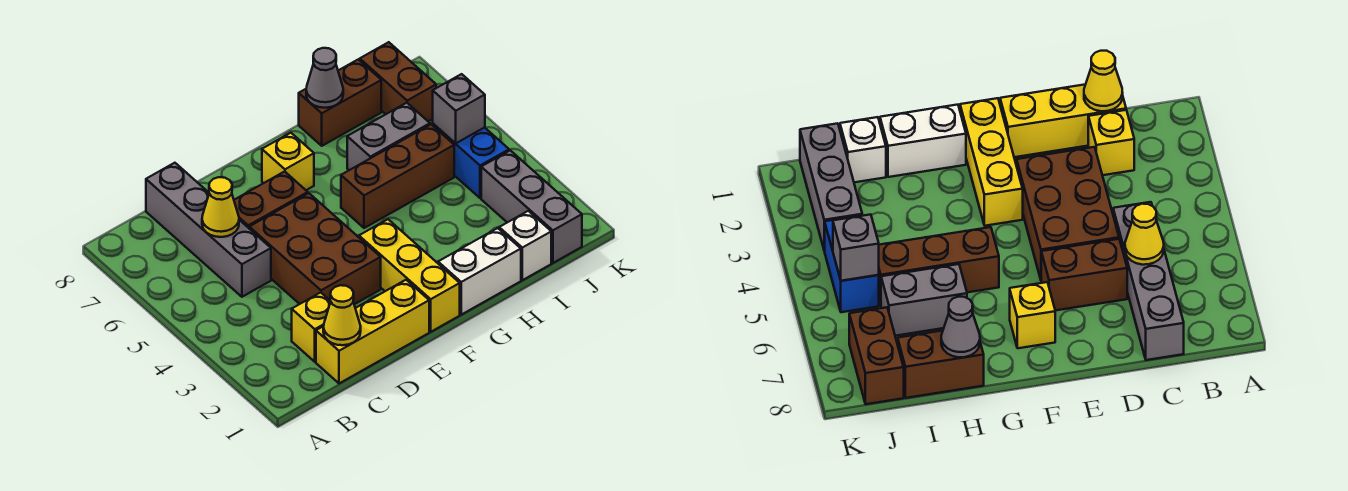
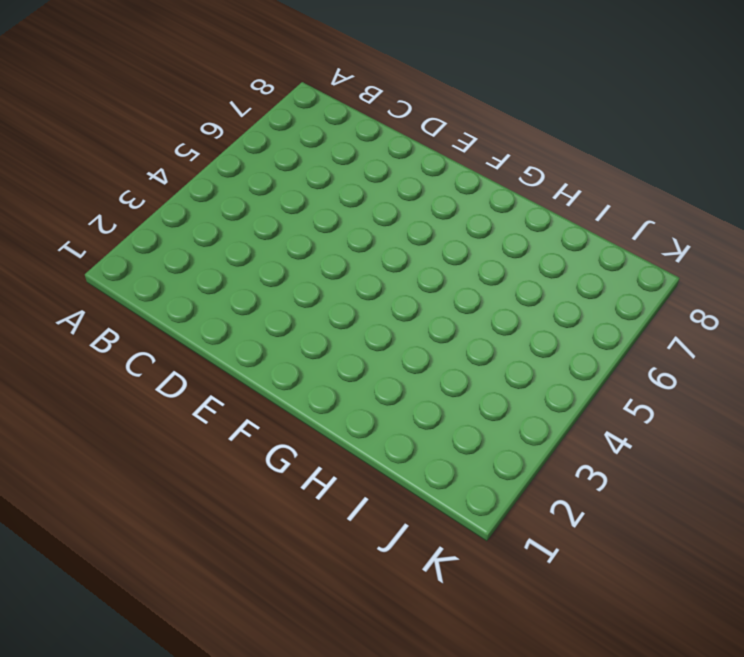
none -> yellow 1x3 brick [316,280,429,383]
none -> yellow 1x1 brick [292,292,331,362]
none -> grey 1x4 brick [146,163,271,297]

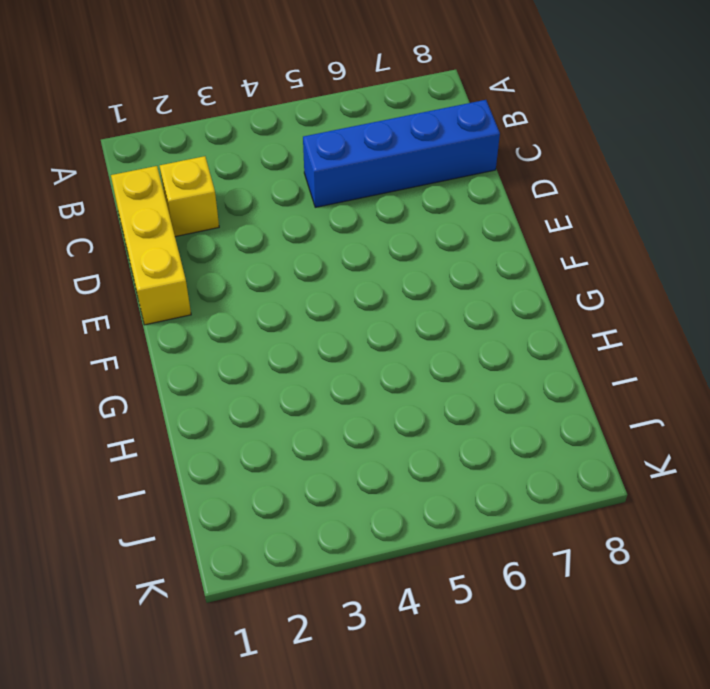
blue 1x4 brick [303,100,500,207] -> grey 1x4 brick [146,163,271,297]
none -> brown 2x3 brick [249,193,381,304]
none -> brown 1x2 brick [234,172,308,228]
none -> yellow 1x3 brick [359,219,460,332]

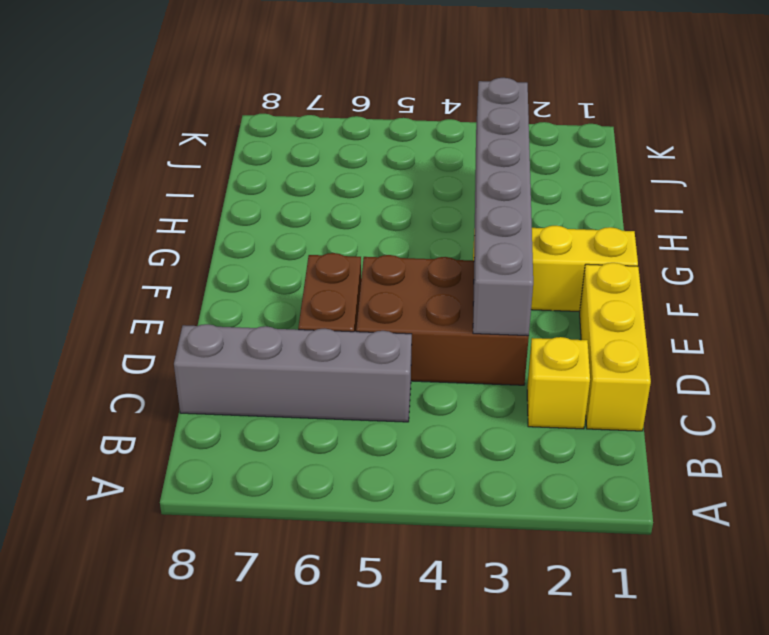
grey 1x6 brick [473,78,533,336] -> none
none -> yellow 1x1 brick [262,133,314,190]
none -> white 1x2 brick [438,228,521,315]
none -> brown 1x3 brick [341,124,454,228]

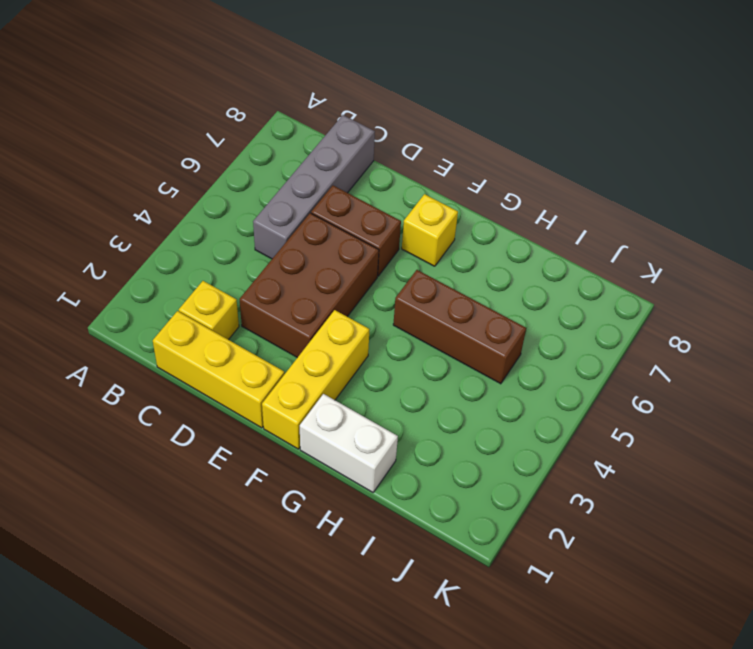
none -> grey 1x2 brick [347,103,430,170]
none -> brown 1x2 brick [299,59,381,146]
none -> white 1x1 brick [499,211,551,280]

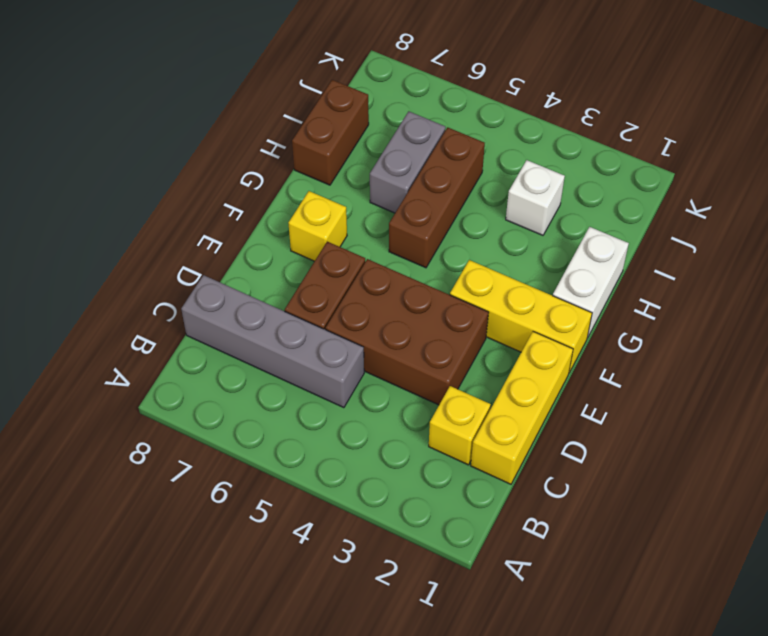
white 1x1 brick [506,160,565,235] -> white 1x1 brick moved to [499,211,551,280]
none -> grey 1x3 brick [481,150,582,263]
none -> blue 1x2 brick [433,124,509,198]
none -> brown 1x2 brick [360,42,436,122]

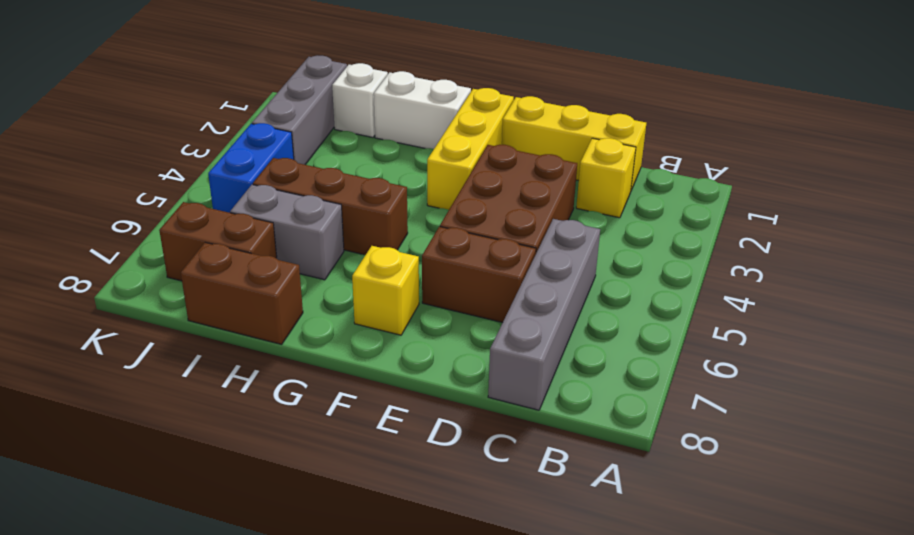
brown 1x2 brick [159,202,277,281] -> brown 1x2 brick turned to [360,42,436,122]
none -> yellow 1x1 cone [323,285,361,345]
none -> yellow 1x1 cone [202,177,239,237]
none -> grey 1x1 cone [306,48,343,108]

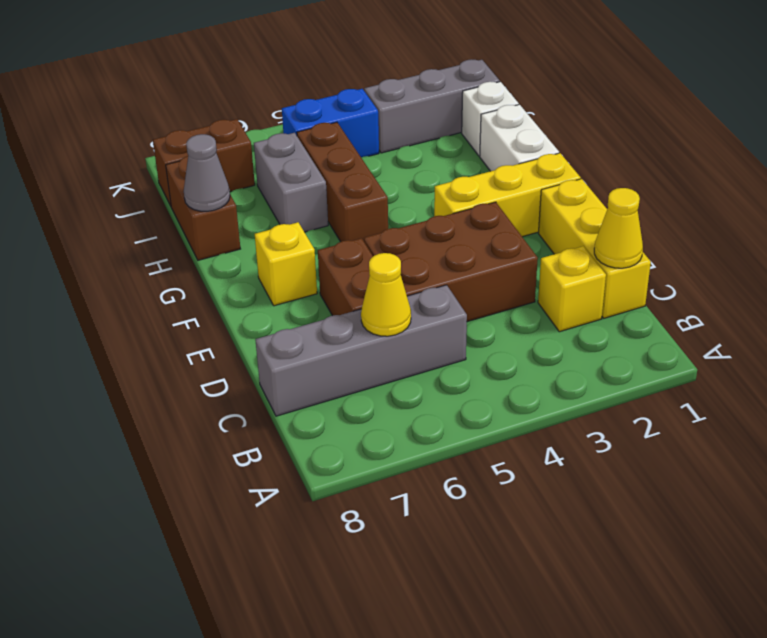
none -> grey 1x1 brick [433,74,485,143]

